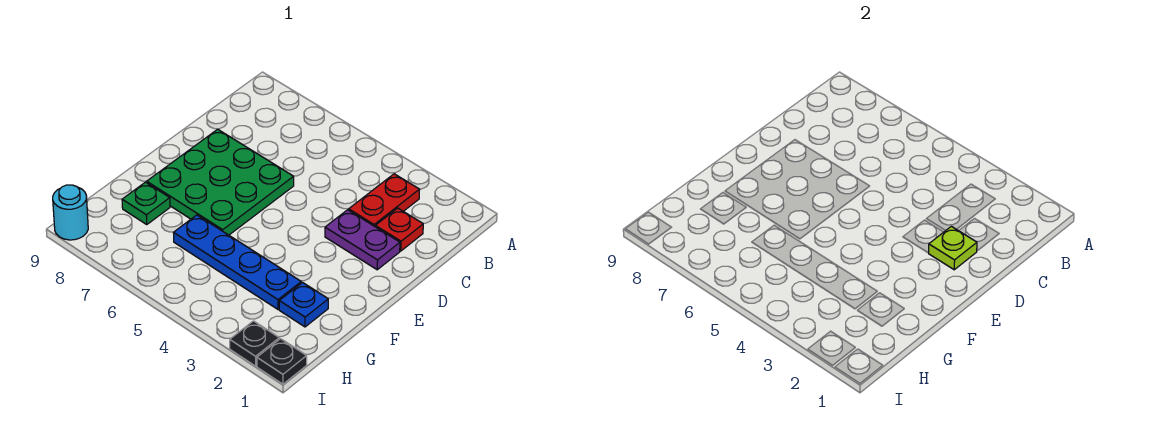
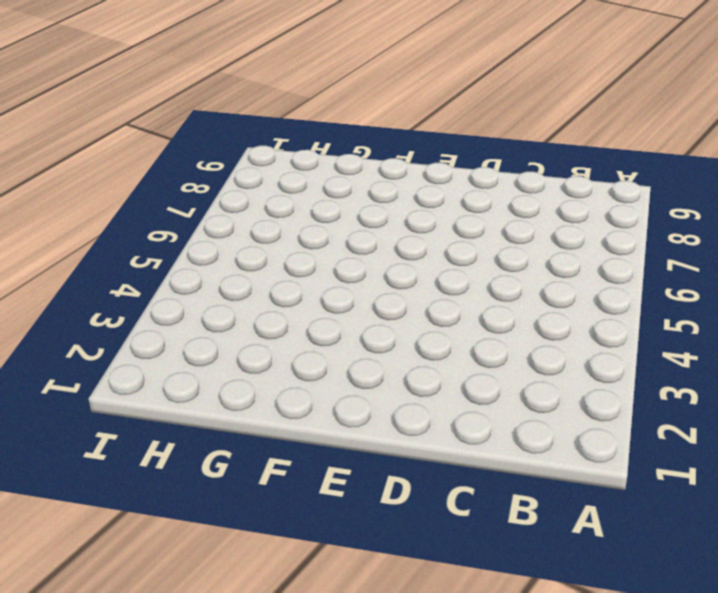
none -> red 1x2 plate [349,174,420,226]
none -> red 1x1 plate [375,208,423,251]

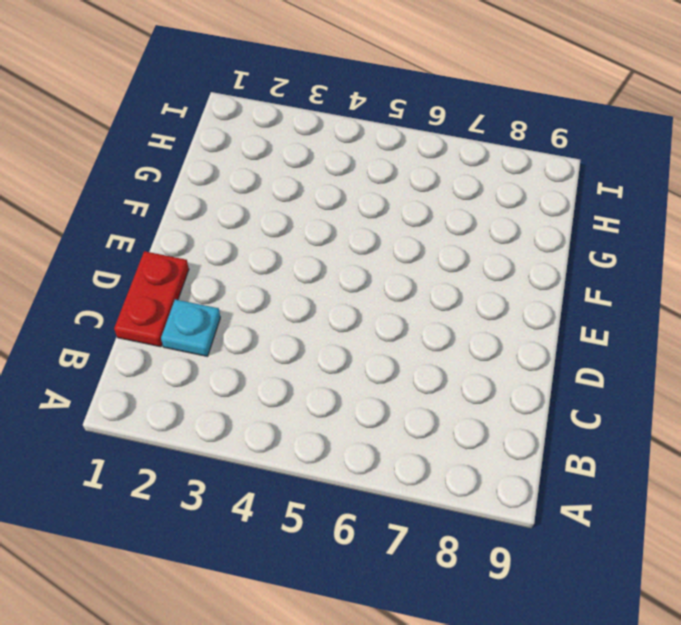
red 1x2 plate [114,251,189,347] -> red 1x2 plate moved to [349,174,420,226]
cyan 1x1 plate [161,299,220,356] -> red 1x1 plate [375,208,423,251]
none -> purple 1x2 plate [325,210,400,270]
none -> green 3x3 plate [147,129,294,235]

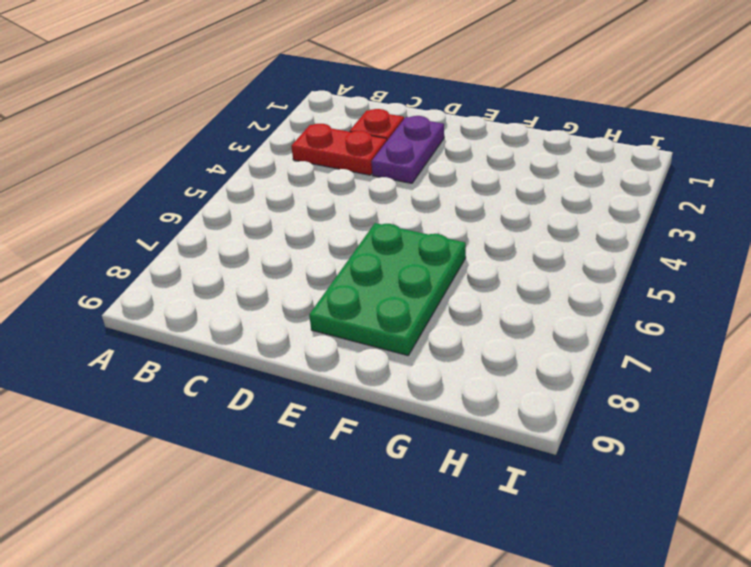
green 2x3 plate [309,223,466,355] -> green 3x3 plate [147,129,294,235]
none -> blue 1x1 plate [279,283,328,327]
none -> blue 1x4 plate [174,215,301,309]

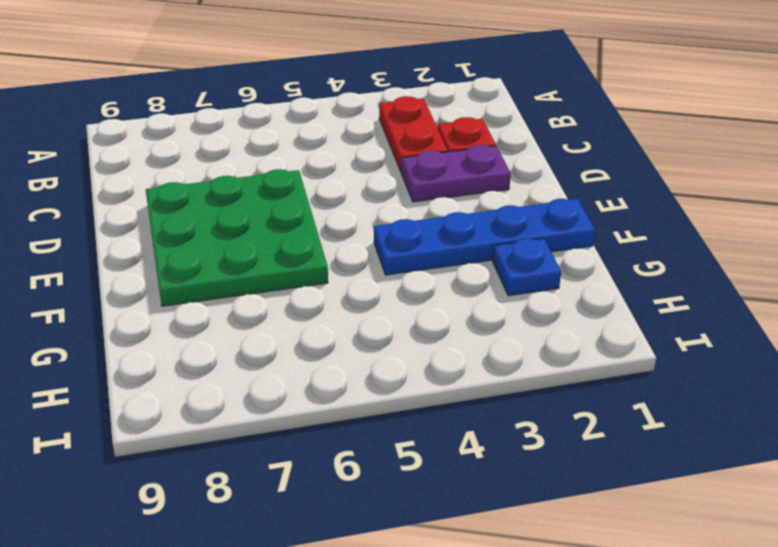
blue 1x4 plate [374,199,595,275] -> blue 1x4 plate moved to [174,215,301,309]
none -> green 1x1 plate [122,182,170,224]
none -> black 1x1 plate [257,339,307,384]

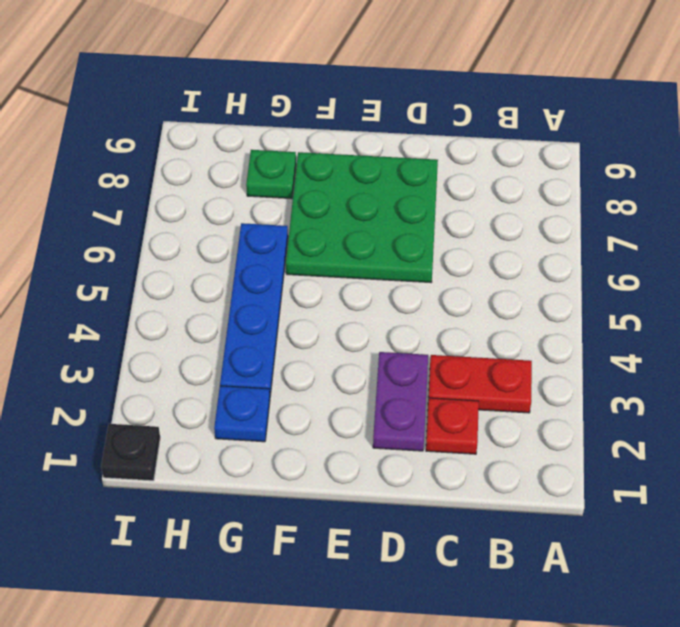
none -> black 1x1 plate [230,321,279,366]
none -> cyan 1x1 round brick [53,185,88,240]

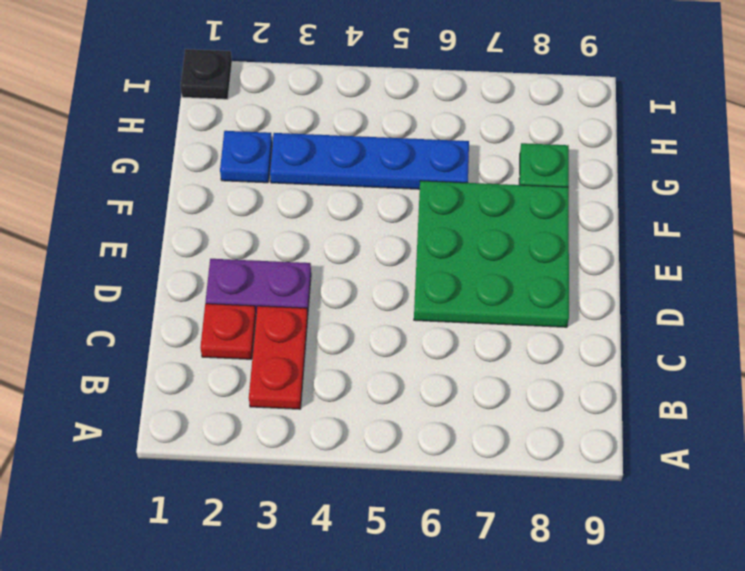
none -> black 1x1 plate [230,321,279,366]
none -> cyan 1x1 round brick [53,185,88,240]

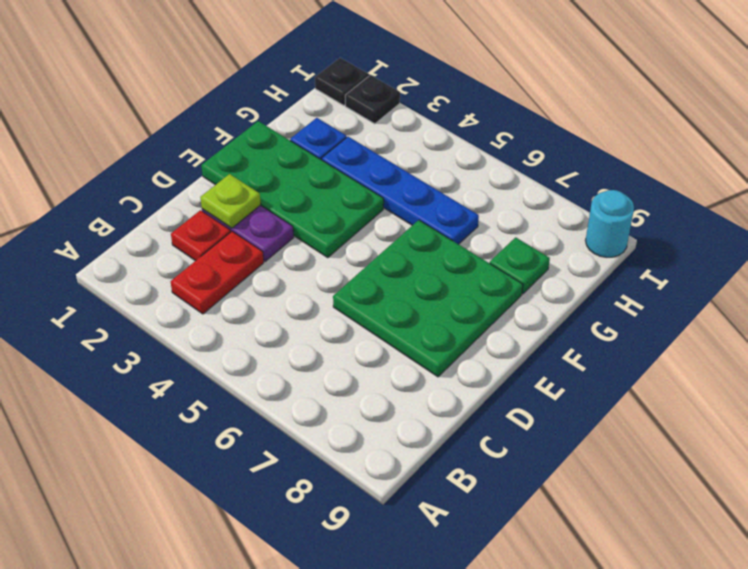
green 2x4 plate [201,121,384,257] -> none

